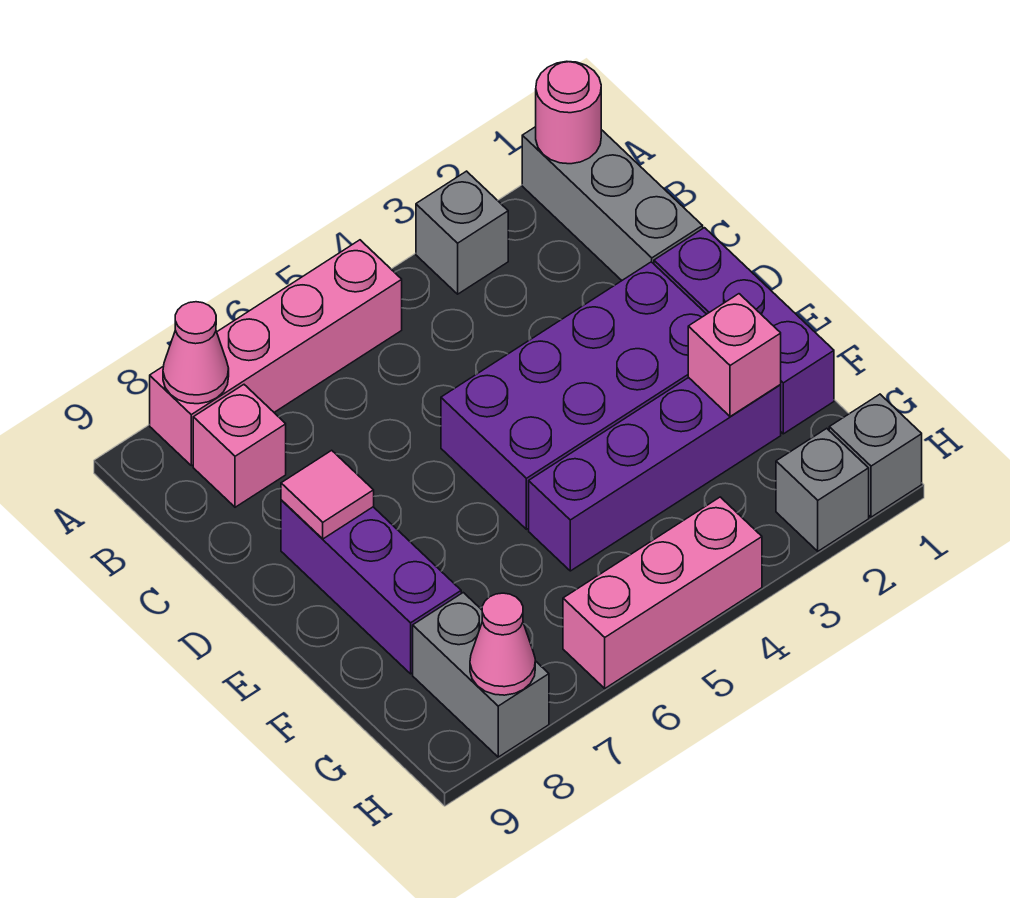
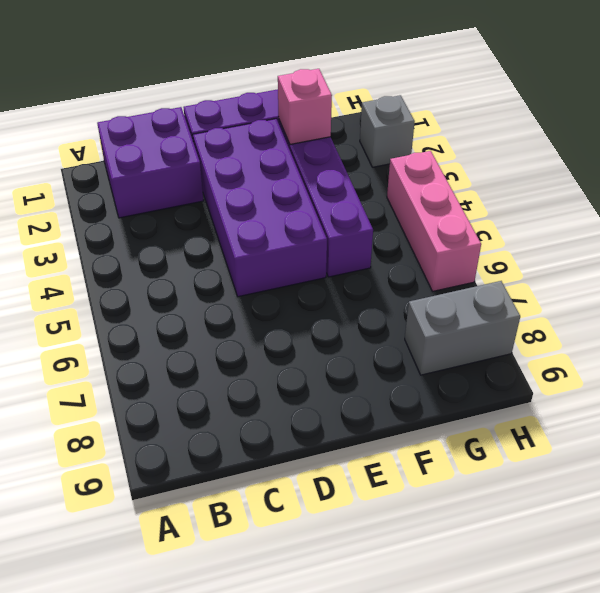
purple 2x2 brick [97,107,204,218] -> grey 1x3 brick [522,127,703,280]
none -> grey 1x1 brick [416,171,508,294]
none -> pink 1x4 brick [150,240,402,466]
none -> pink 1x1 brick [193,385,286,507]

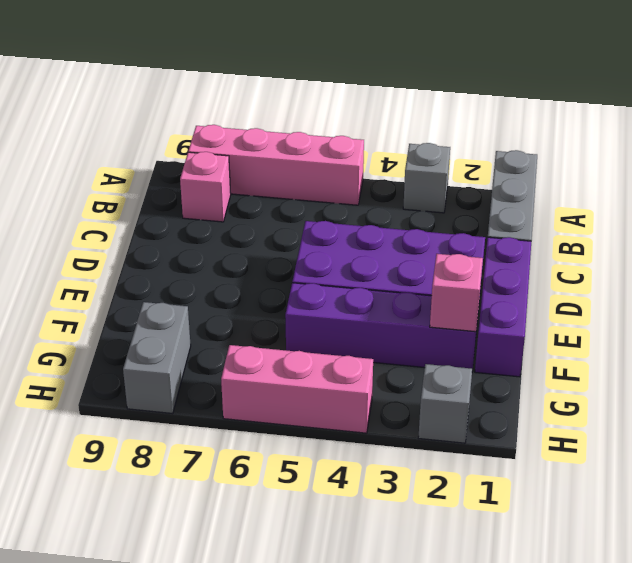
none -> purple 1x3 brick [281,500,461,674]
none -> grey 1x1 brick [829,394,922,517]
none -> pink 1x1 round brick [536,61,601,164]

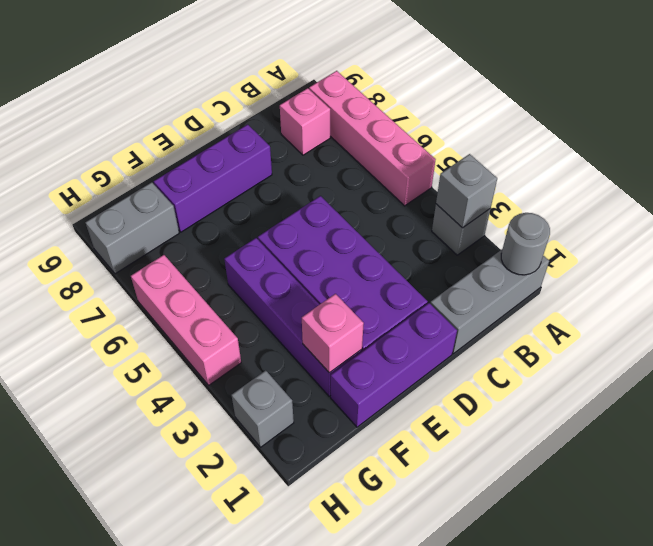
grey 1x1 round brick [501,213,550,275] -> pink 1x1 round brick [536,61,601,164]
grey 1x1 brick [436,154,497,228] -> grey 1x1 brick moved to [829,394,922,517]
none -> pink 1x1 cone [163,302,229,404]
none -> pink 1x1 tile [281,450,374,539]
none -> pink 1x1 cone [470,593,535,695]

